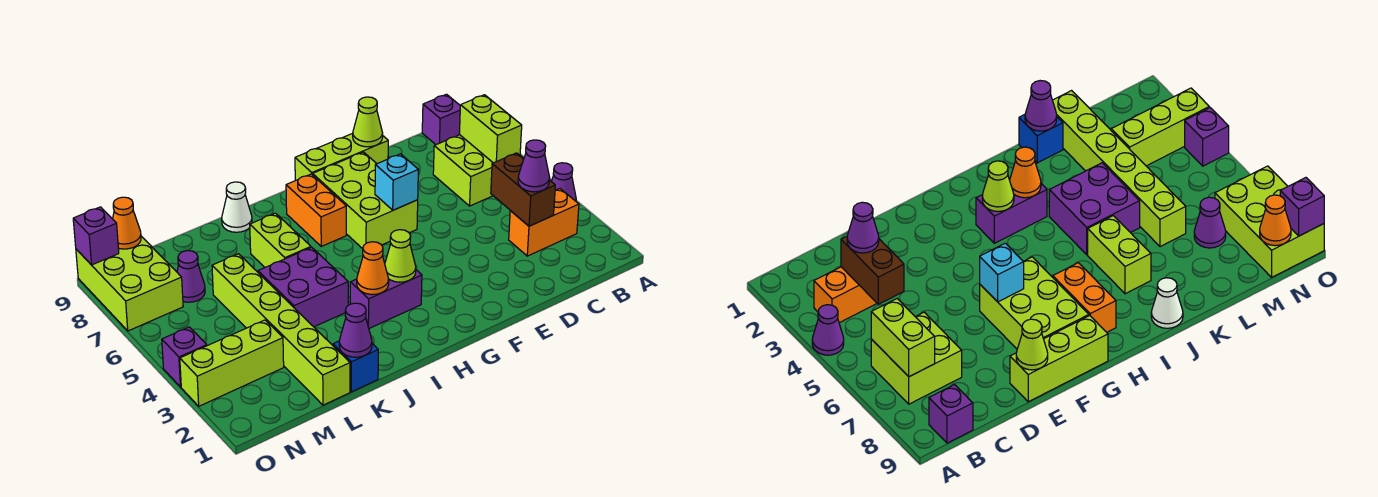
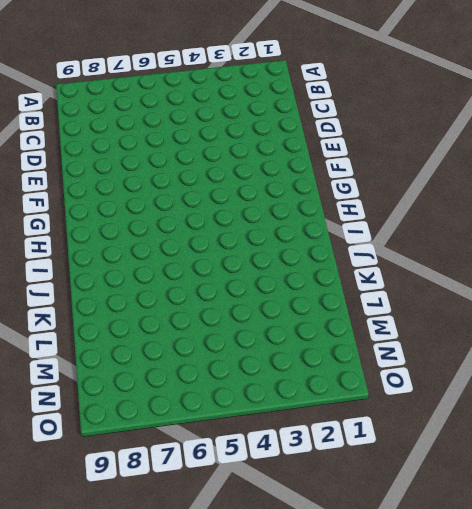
none -> purple 1x1 cone [551,163,576,201]
none -> orange 1x2 brick [509,189,579,256]
none -> lime 2x2 brick [433,135,493,206]

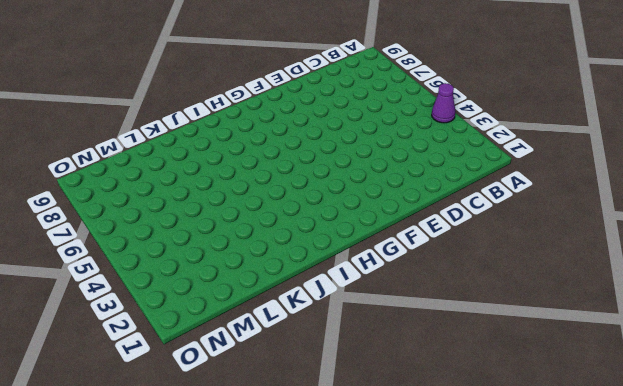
none -> orange 1x2 brick [509,189,579,256]
none -> lime 2x2 brick [433,135,493,206]
none -> purple 1x1 brick [422,94,460,145]

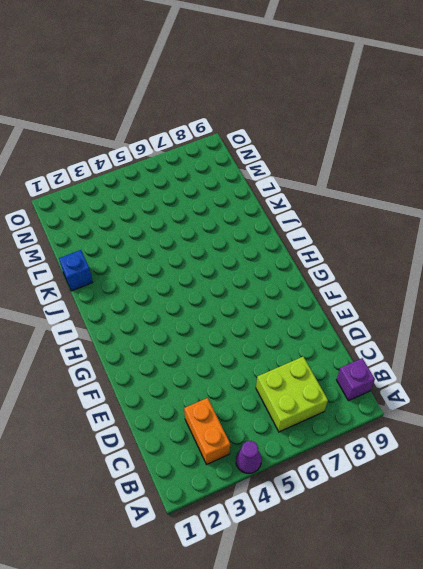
none -> lime 1x3 brick [295,133,388,181]
none -> lime 2x3 brick [313,152,418,249]
none -> purple 1x2 brick [350,270,422,328]

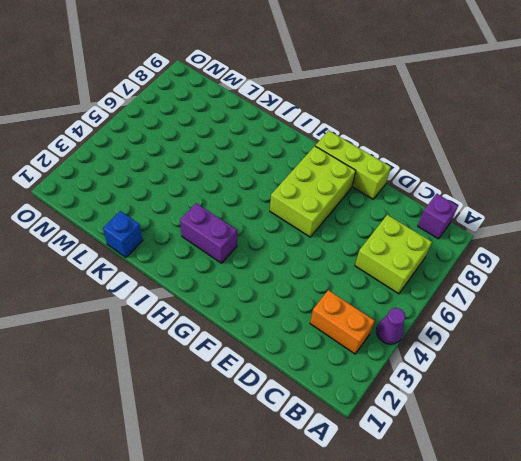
none -> orange 1x2 brick [286,174,346,246]
none -> purple 2x2 brick [258,247,348,327]
none -> lime 1x2 brick [250,213,311,267]

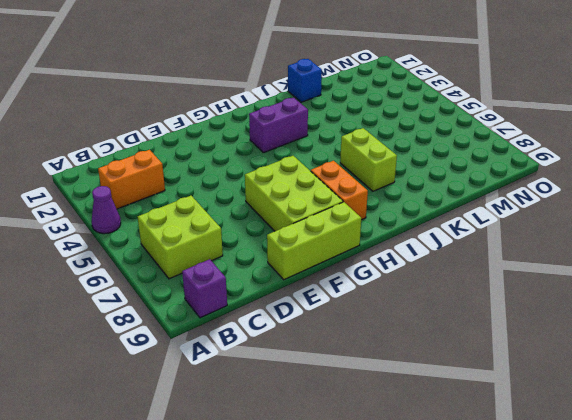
none -> purple 2x2 brick [258,247,348,327]
none -> white 1x1 cone [222,182,252,232]
none -> lime 1x6 brick [212,254,350,405]

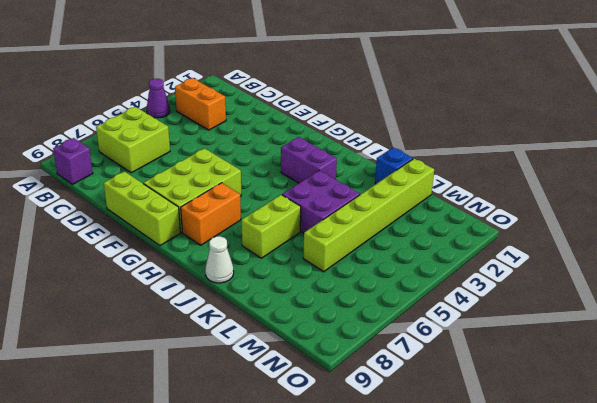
none -> lime 1x3 brick [180,320,284,406]
none -> purple 1x1 cone [177,251,205,302]
none -> lime 2x3 brick [76,236,183,331]

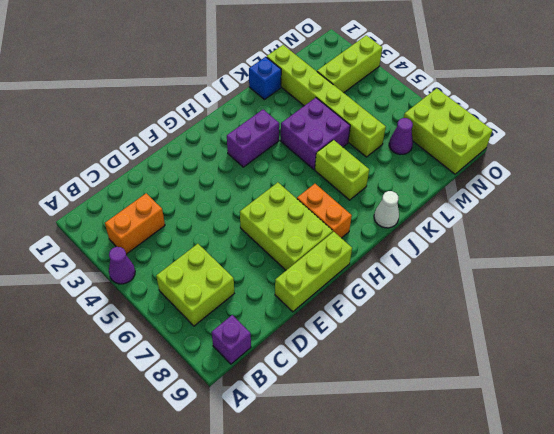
none -> purple 1x1 brick [162,327,207,387]
none -> lime 1x2 brick [459,95,522,163]
none -> brown 1x2 brick [491,153,555,226]

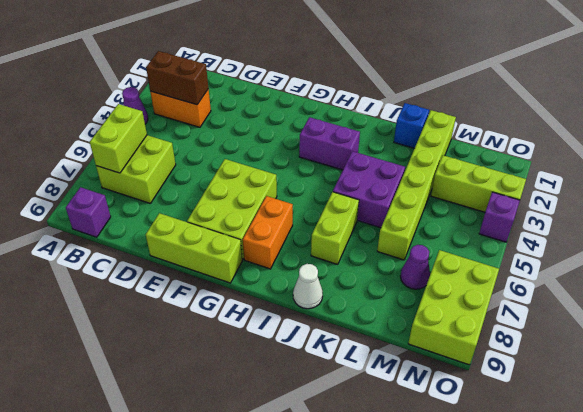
brown 1x2 brick [146,51,208,105] -> brown 1x2 brick turned to [491,153,555,226]
none -> lime 1x1 cone [353,97,383,147]
none -> cyan 1x1 brick [375,154,418,210]
none -> lime 1x1 cone [385,230,416,282]

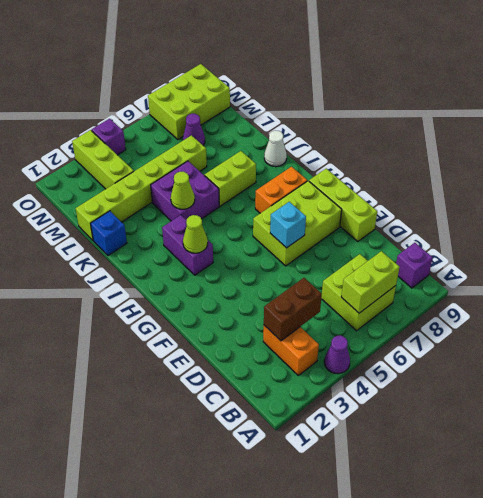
lime 1x1 cone [171,172,195,209] -> lime 1x1 cone moved to [353,97,383,147]
none -> orange 1x1 cone [357,242,389,295]
none -> purple 1x1 cone [339,303,372,357]
none -> orange 1x1 cone [113,197,141,249]

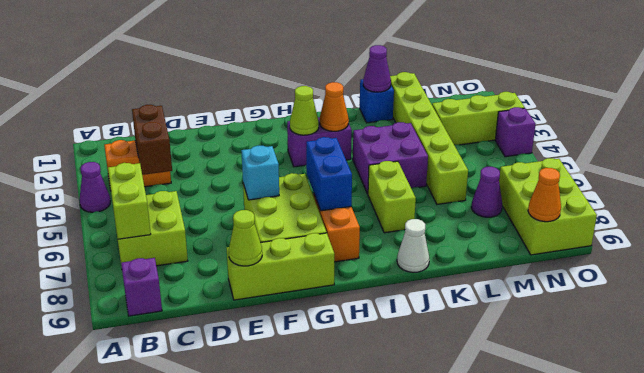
blue 1x2 brick [306,137,352,211] -> none
none -> purple 1x1 brick [73,207,119,265]
none -> purple 1x1 cone [518,140,550,192]

